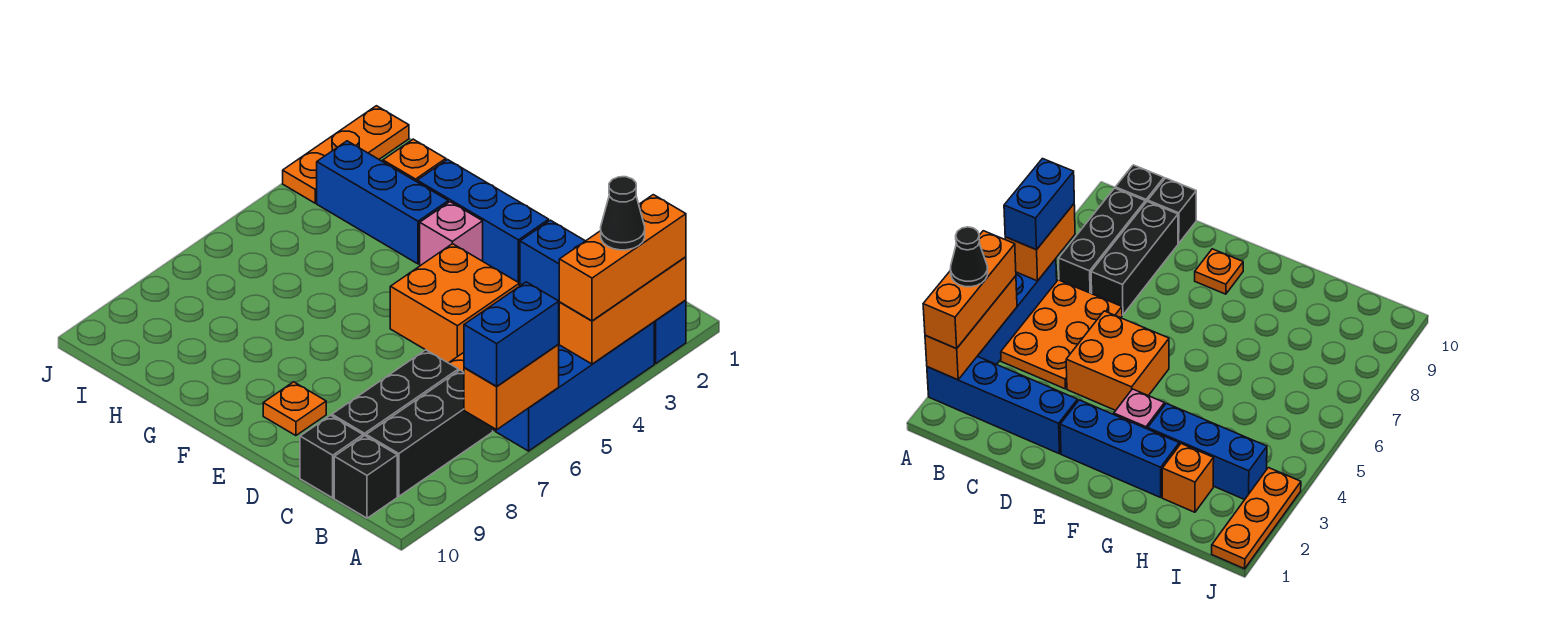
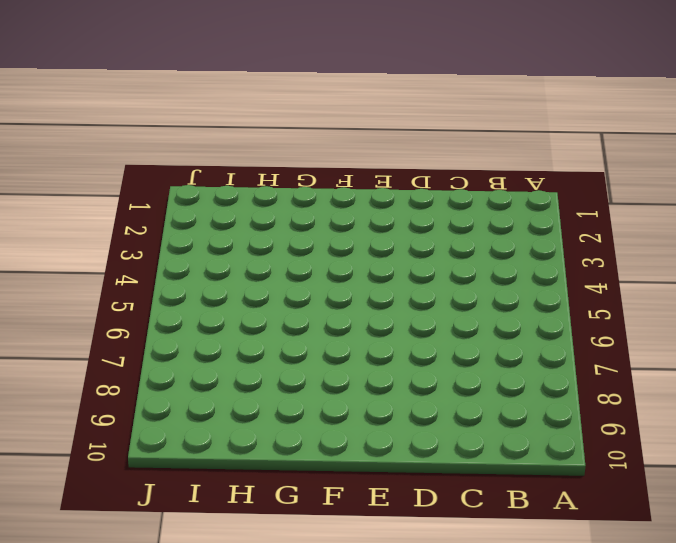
none -> blue 1x4 brick [520,220,686,364]
none -> blue 1x4 brick [496,322,654,451]
none -> orange 2x3 plate [1001,280,1122,389]

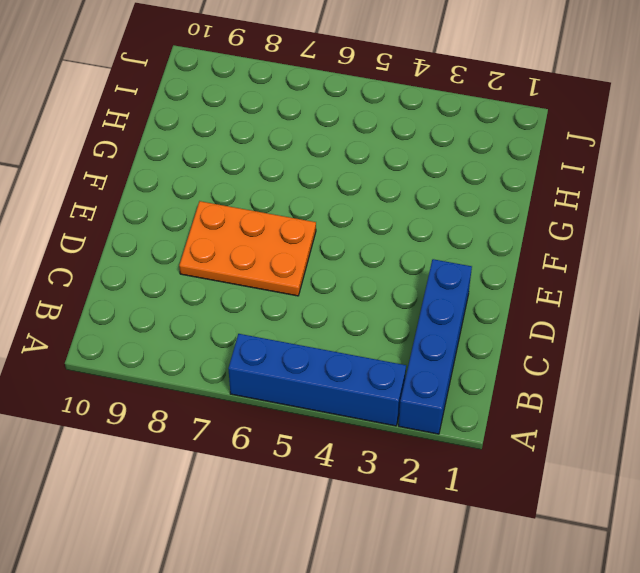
orange 2x3 plate [179,201,316,296] -> orange 2x3 plate moved to [1001,280,1122,389]
none -> black 1x3 brick [366,370,493,496]
none -> black 1x1 brick [334,436,397,518]
none -> black 1x3 brick [332,350,458,436]

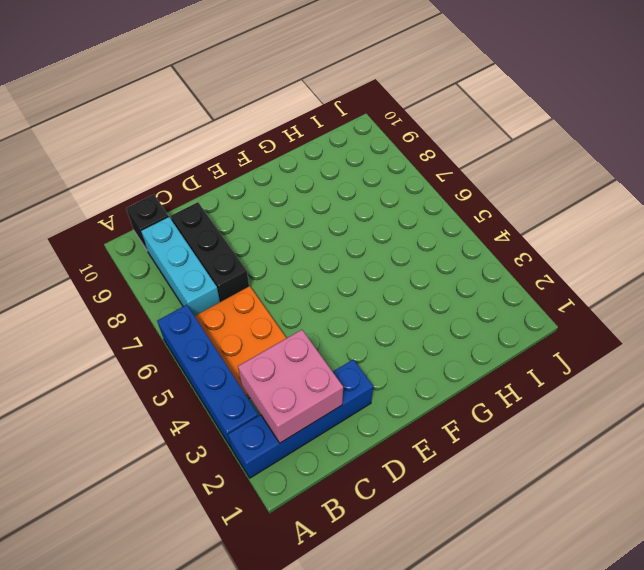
pink 2x2 brick [238,330,343,443] -> none
cyan 1x3 brick [141,217,220,316] -> black 1x3 brick [366,370,493,496]
none -> black 1x1 brick [300,415,363,498]
none -> orange 2x2 brick [390,244,519,363]
none -> blue 1x3 brick [417,160,549,283]

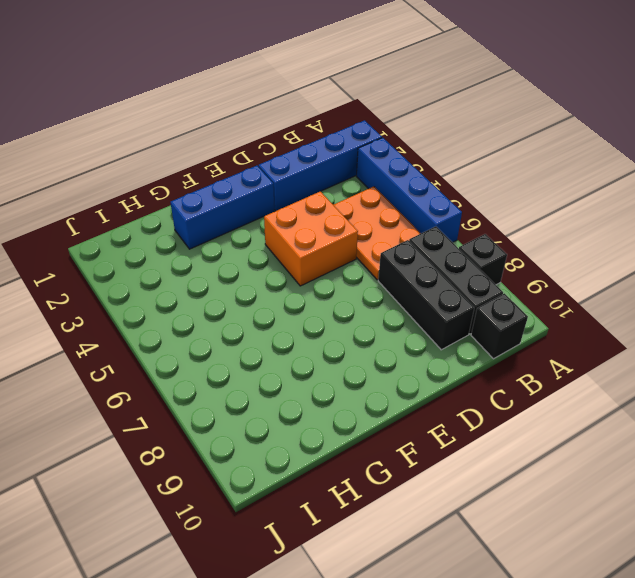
black 1x1 brick [459,234,507,285] -> black 1x1 brick moved to [300,415,363,498]
none -> orange 1x1 plate [263,382,326,436]
none -> pink 1x1 brick [420,202,483,266]
none -> blue 1x3 brick [317,141,448,264]

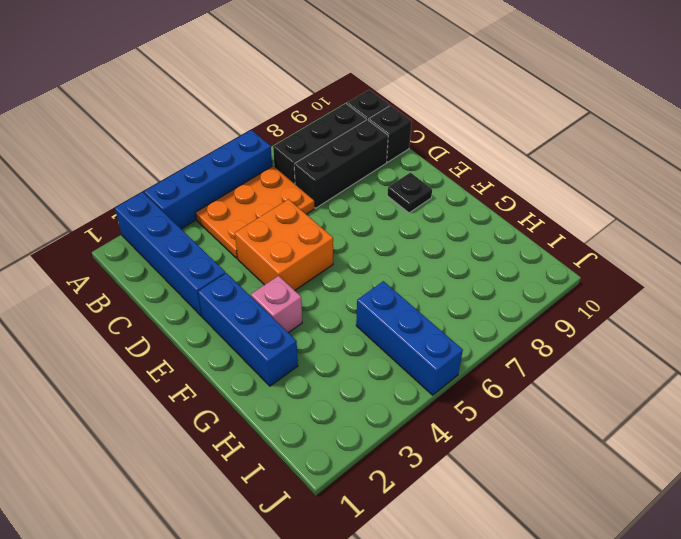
black 1x1 plate [387,173,432,213] -> orange 1x1 plate [263,382,326,436]
blue 1x3 brick [356,281,463,395] -> blue 1x3 brick moved to [317,141,448,264]
none -> orange 1x1 brick [383,139,446,182]
none -> orange 1x3 plate [283,106,409,203]
none -> orange 1x3 brick [559,257,686,364]

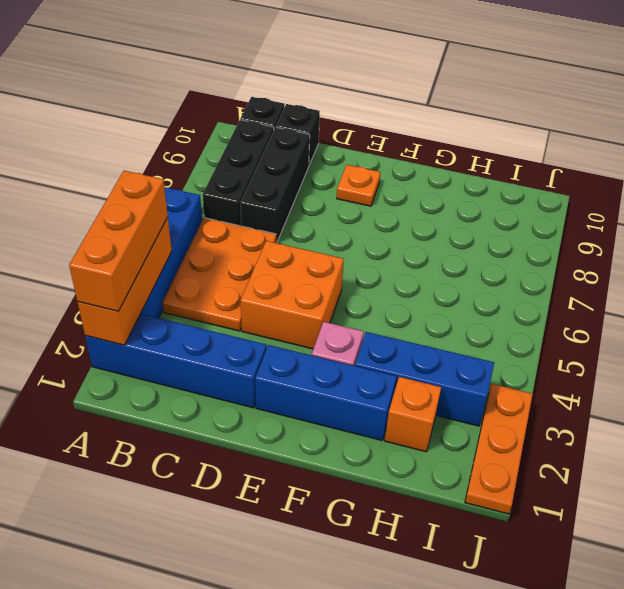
none -> orange 1x2 brick [464,345,559,430]
none -> blue 1x2 brick [464,282,559,386]
none -> black 1x1 cone [601,177,645,250]

